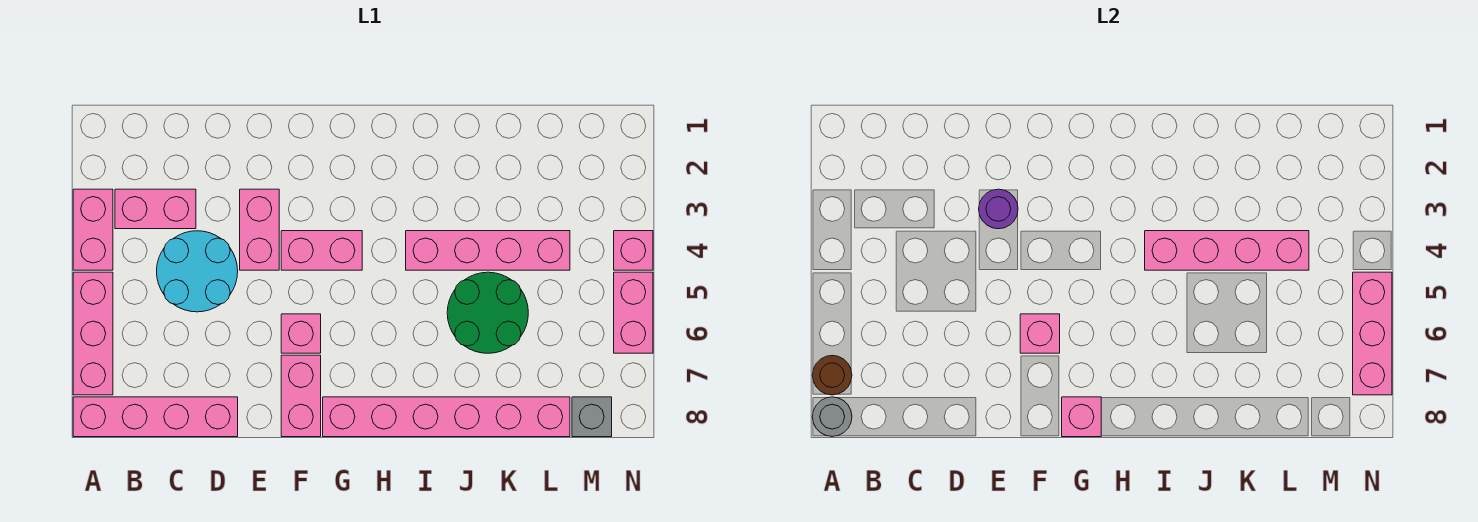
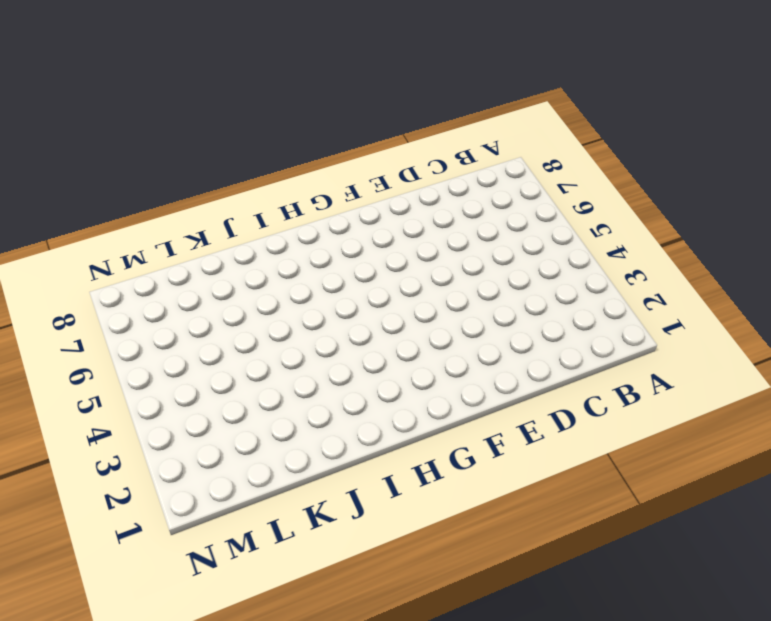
none -> pink 1x2 brick [73,189,113,270]
none -> pink 1x3 brick [73,272,113,395]
none -> pink 1x4 brick [73,397,238,437]

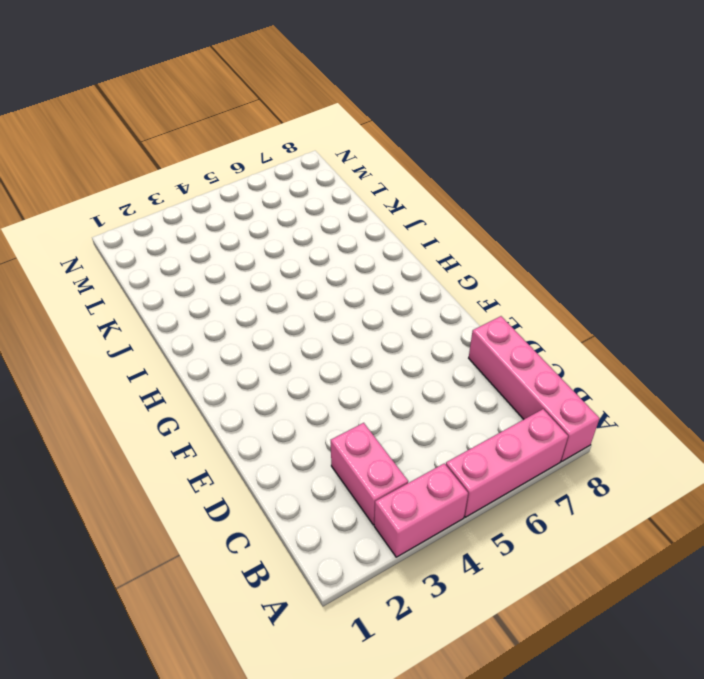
none -> cyan 2x2 round brick [157,231,238,312]
none -> pink 1x2 brick [240,189,279,270]
none -> pink 1x2 brick [281,231,362,270]

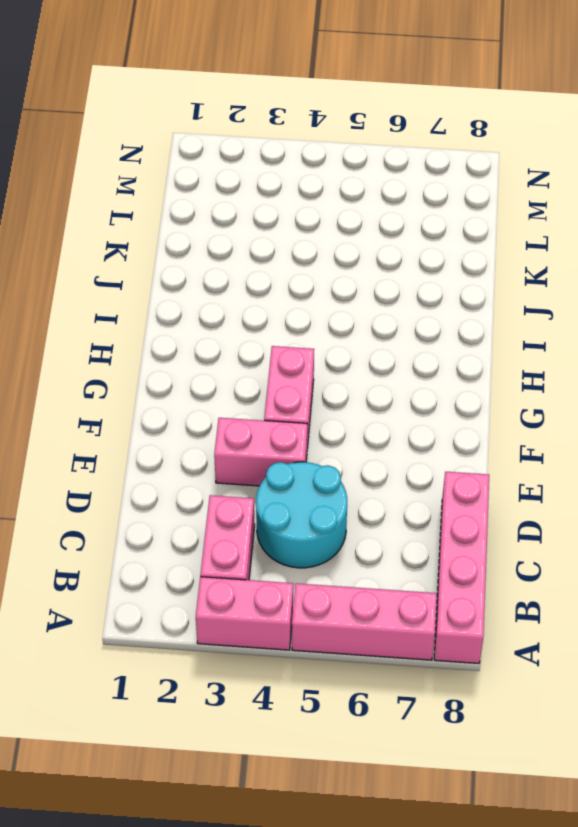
none -> pink 1x1 brick [281,314,321,353]
none -> pink 1x2 brick [281,355,321,437]
none -> pink 1x6 brick [323,397,570,437]

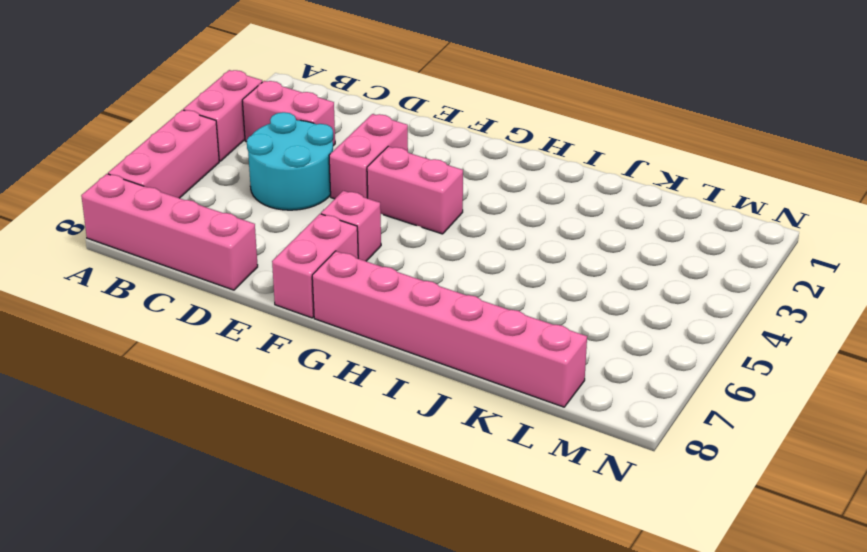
none -> pink 1x4 brick [406,231,570,270]
none -> green 2x2 round brick [447,272,528,353]
none -> grey 1x1 brick [572,397,612,437]

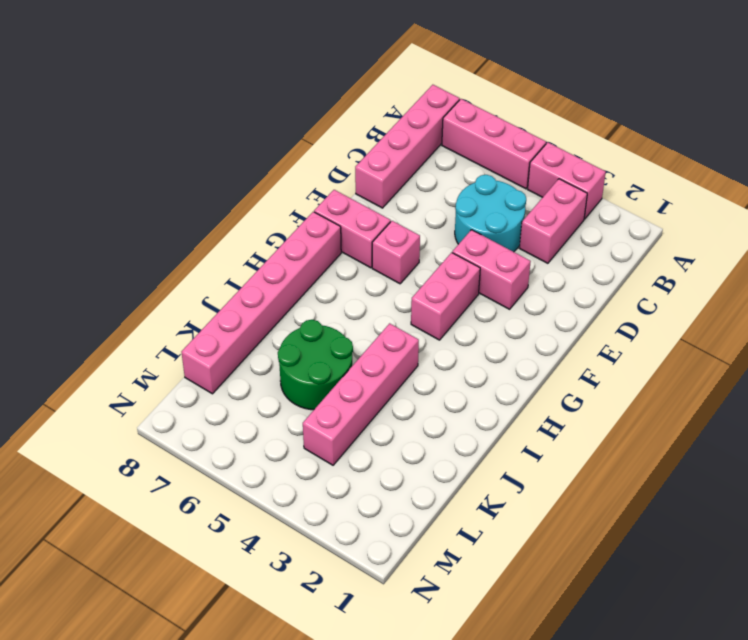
none -> grey 1x1 brick [572,397,612,437]
none -> pink 1x1 brick [614,231,653,270]
none -> pink 1x2 brick [614,272,653,353]

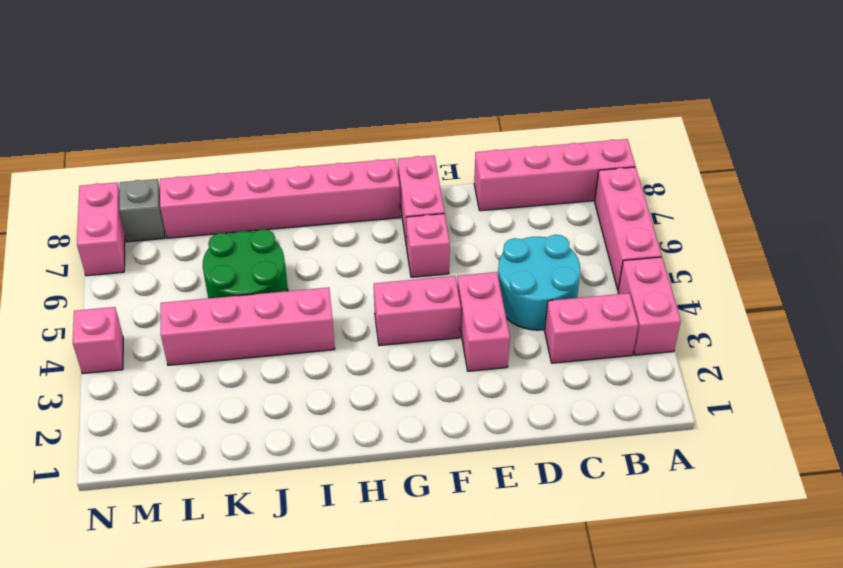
pink 1x2 brick [77,182,125,276] -> pink 1x2 brick moved to [614,272,653,353]
none -> brown 1x1 round brick [812,356,852,395]
none -> grey 1x1 round brick [812,397,852,437]
none -> purple 1x1 round brick [979,189,1018,229]

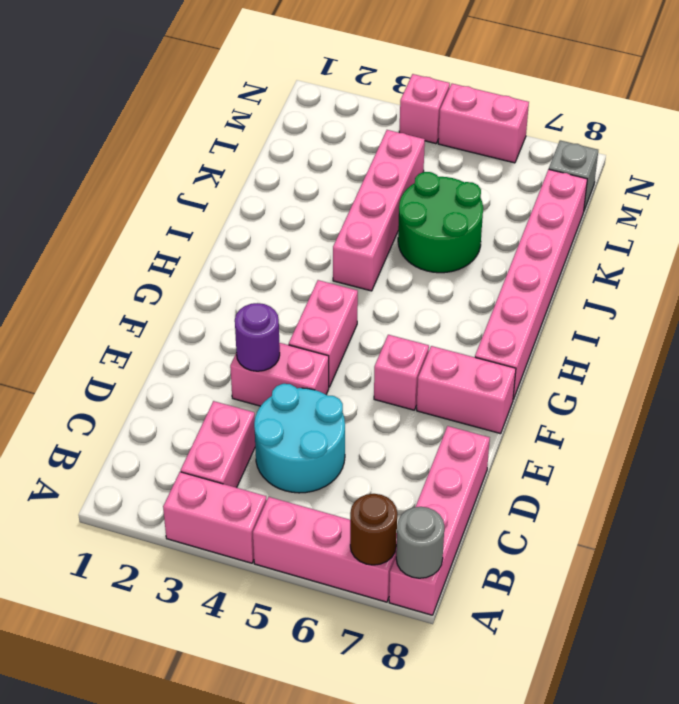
none -> pink 1x1 brick [1020,314,1060,353]
none -> pink 1x1 brick [1062,397,1101,437]
none -> pink 1x4 brick [1145,231,1309,270]

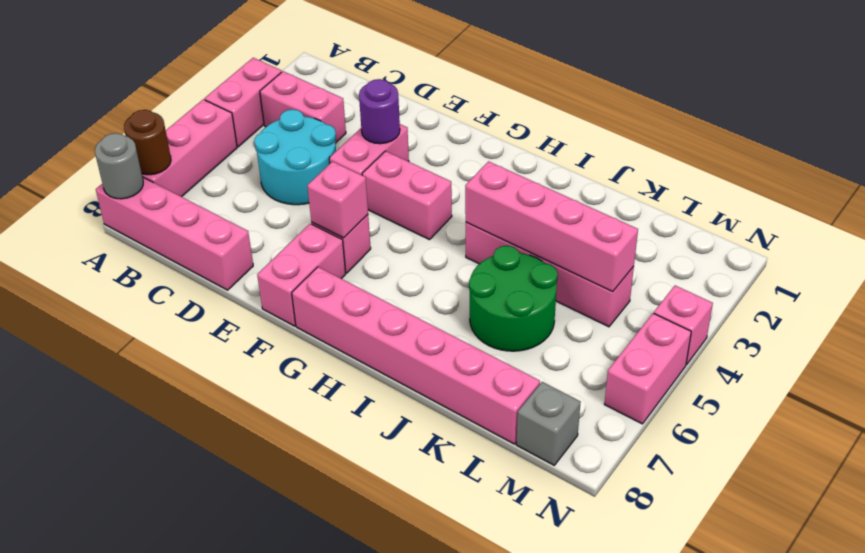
none -> pink 1x1 brick [1062,397,1101,437]
none -> pink 1x3 brick [1353,272,1392,395]

